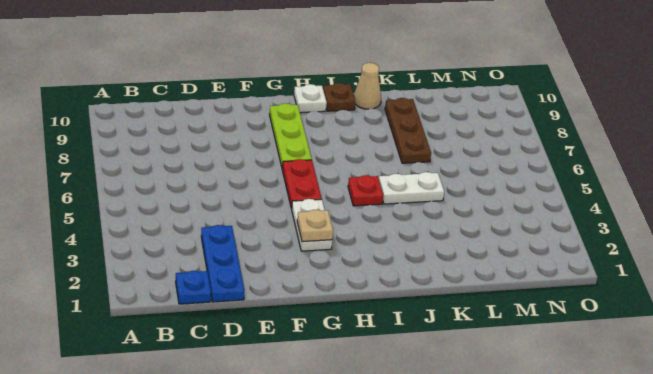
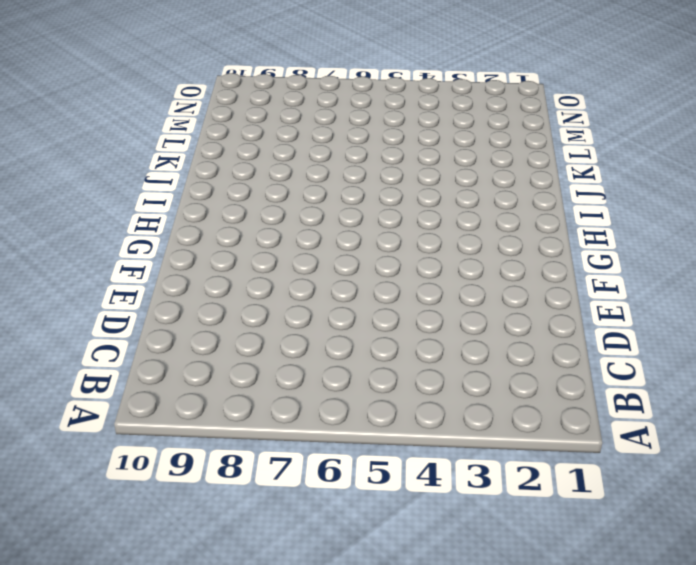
none -> blue 1x1 plate [176,271,211,304]
none -> blue 1x3 plate [201,225,245,302]
none -> white 1x2 plate [292,199,332,251]

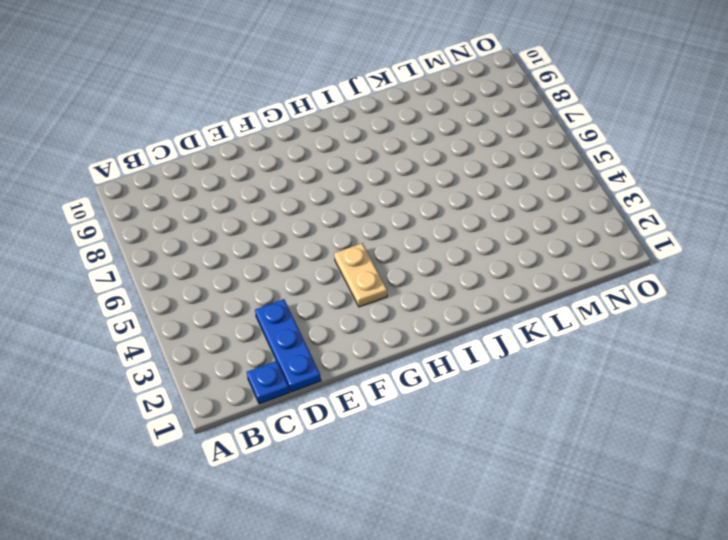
tan 1x2 plate [334,243,387,307] -> white 1x2 plate [292,199,332,251]
none -> red 1x2 plate [282,159,322,209]
none -> lime 1x3 plate [269,103,312,169]
none -> white 1x1 plate [294,84,327,113]

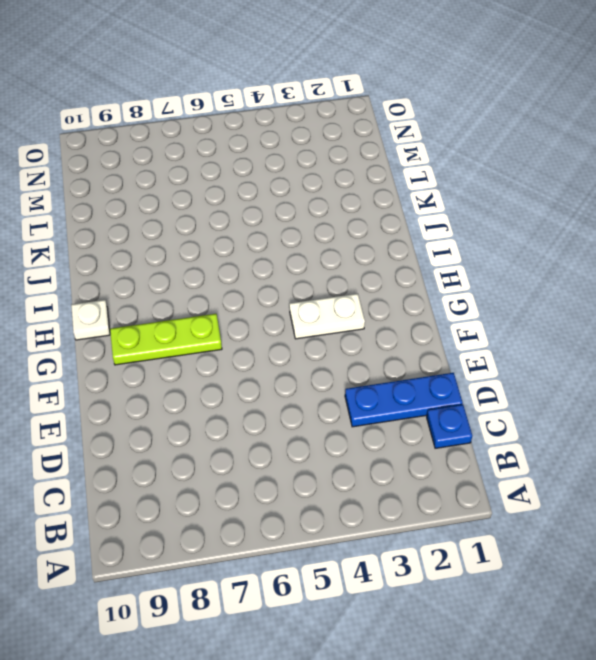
none -> red 1x2 plate [282,159,322,209]
none -> red 1x1 plate [348,175,383,206]
none -> brown 1x1 plate [323,83,356,111]

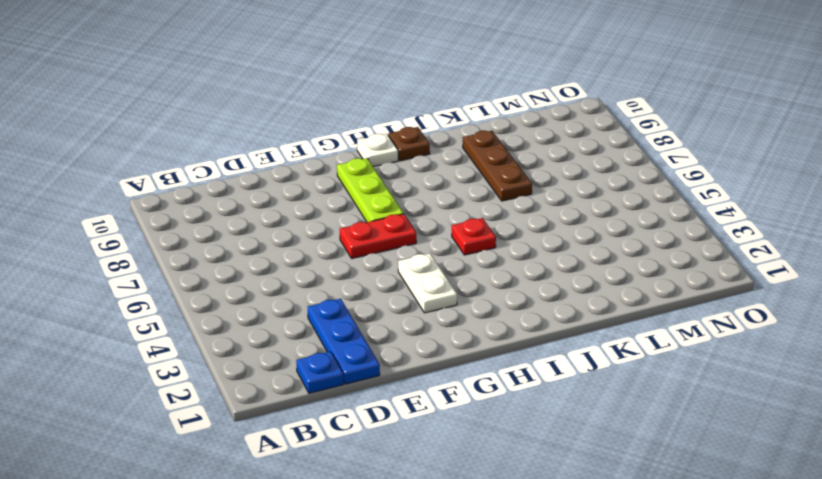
red 1x2 plate [340,214,416,258] -> red 1x2 plate turned to [282,159,322,209]
none -> white 1x2 plate [379,172,444,204]
none -> tan 1x1 cone [354,63,381,109]
none -> tan 1x1 plate [297,210,333,242]

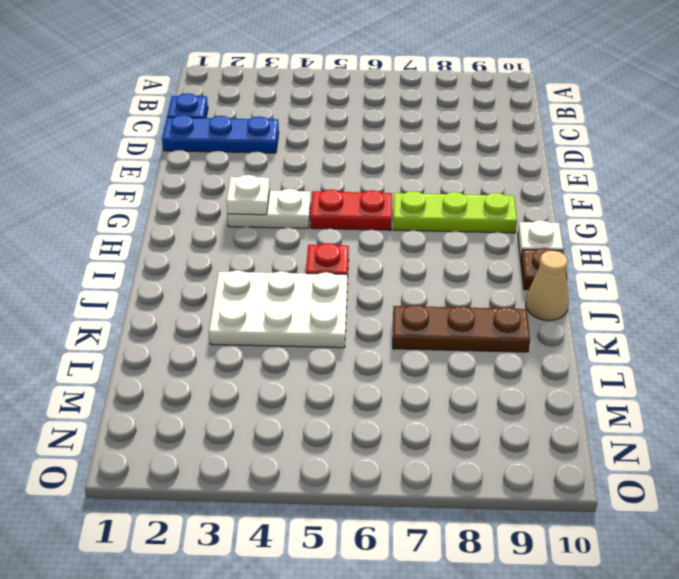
white 1x1 plate [226,175,270,215] -> tan 1x1 plate [297,210,333,242]
white 2x3 plate [209,270,347,348] -> white 1x2 plate [379,172,444,204]

